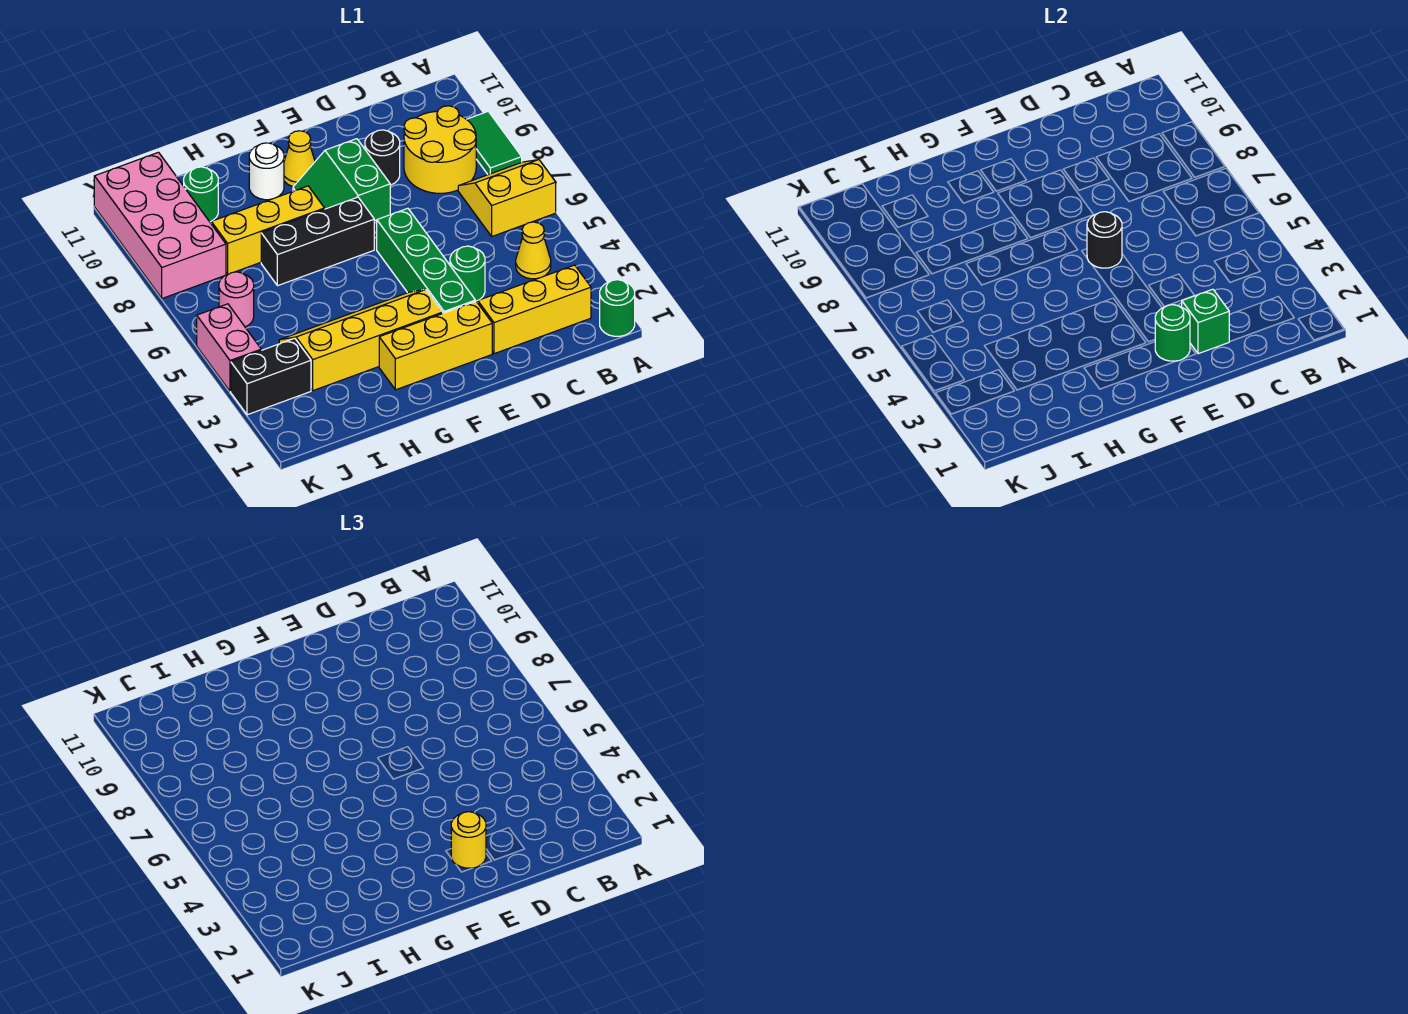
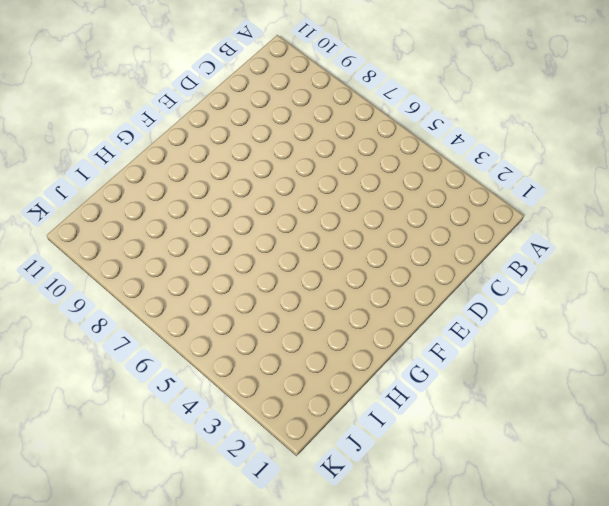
none -> green 1x1 round brick [600,280,635,336]
none -> yellow 2x2 slope [458,160,556,236]
none -> green 1x2 tile [467,111,522,175]

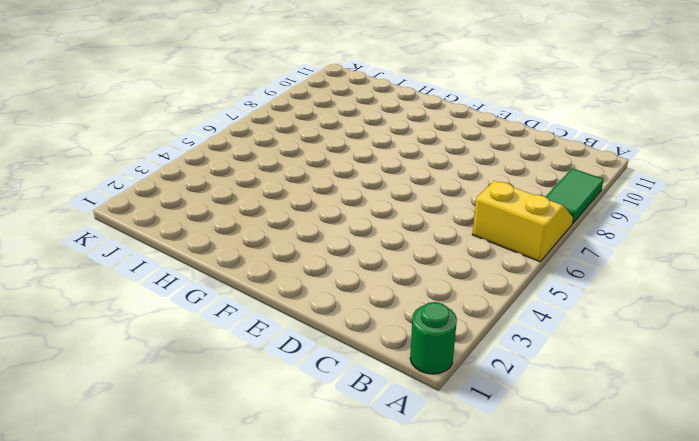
none -> yellow 1x3 brick [478,265,591,354]
none -> yellow 1x1 cone [516,222,551,279]
none -> yellow 2x2 round brick [404,106,476,193]

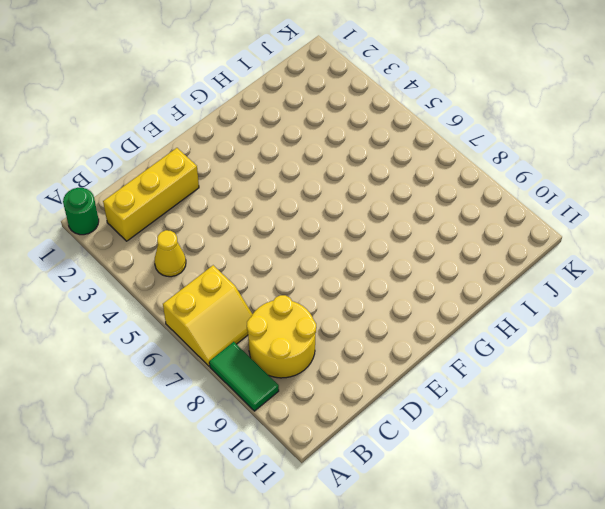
none -> green 1x1 round brick [450,246,485,301]
none -> black 1x1 round brick [365,130,400,185]
none -> yellow 1x3 brick [379,301,492,390]

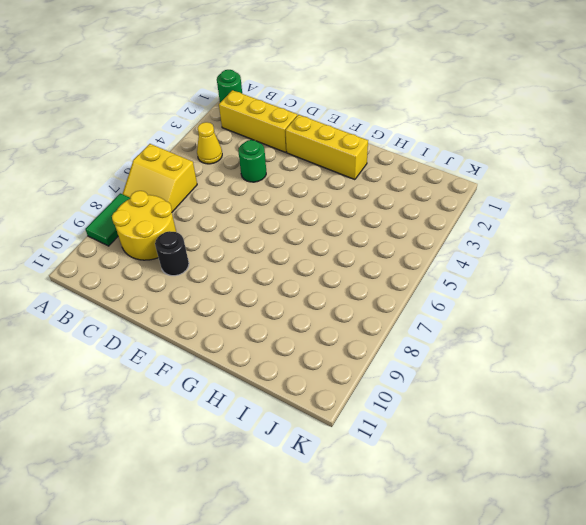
none -> green 1x4 brick [377,208,475,313]
none -> green 2x2 slope [293,139,390,221]
none -> yellow 2x4 slope [279,290,443,391]

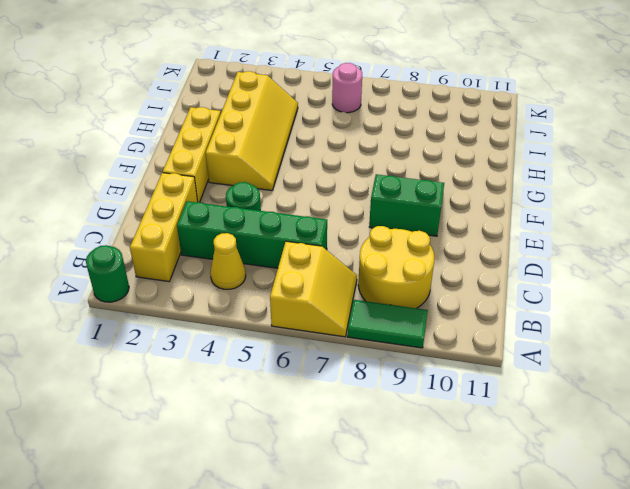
green 1x4 brick [177,201,327,268] -> green 1x4 brick moved to [377,208,475,313]
none -> black 1x1 round brick [365,130,400,185]
none -> black 1x3 brick [261,197,374,286]
none -> yellow 1x1 cone [284,131,315,187]

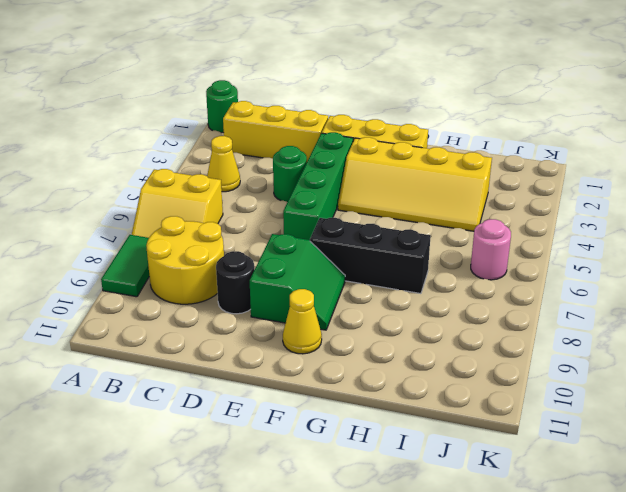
none -> yellow 1x3 brick [211,186,325,274]
none -> white 1x1 round brick [249,143,284,200]
none -> green 1x1 round brick [184,167,218,222]

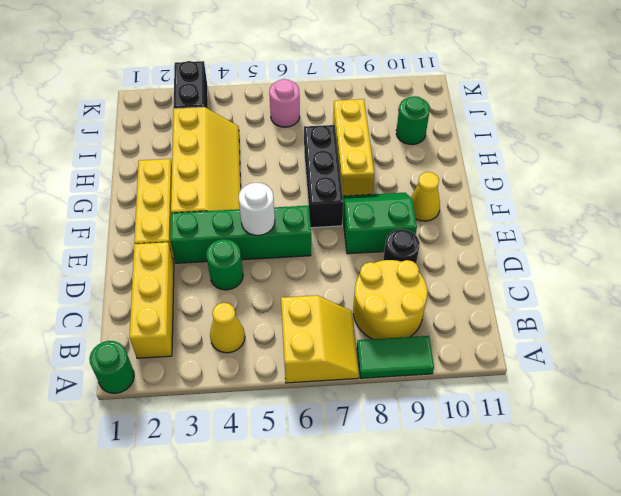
white 1x1 round brick [239,183,275,235] -> white 1x1 round brick moved to [249,143,284,200]
none -> pink 2x4 brick [94,152,226,298]
none -> pink 1x2 brick [197,304,261,391]
none -> green 1x1 brick [1182,289,1229,354]

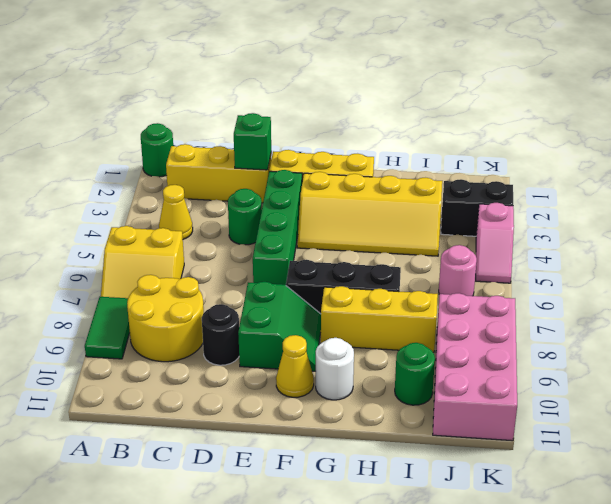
pink 1x2 slope [476,203,514,283] -> pink 1x2 brick [197,304,261,391]
none -> green 1x1 round brick [1155,305,1190,361]
none -> black 1x1 round brick [1087,212,1122,268]
none -> yellow 1x1 round brick [451,812,486,868]

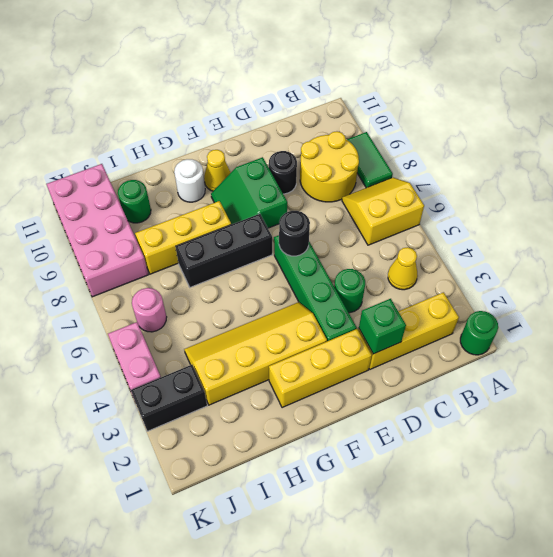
none -> green 1x1 round brick [1155,305,1190,361]
none -> yellow 1x1 round brick [451,812,486,868]

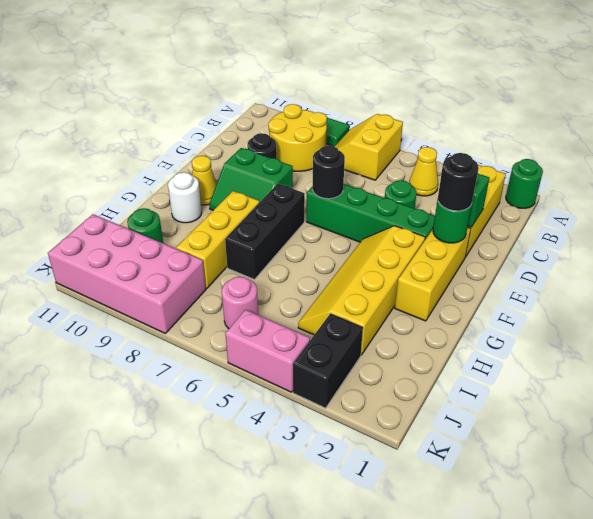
black 1x1 round brick [438,153,479,211] -> yellow 1x1 round brick [451,812,486,868]

